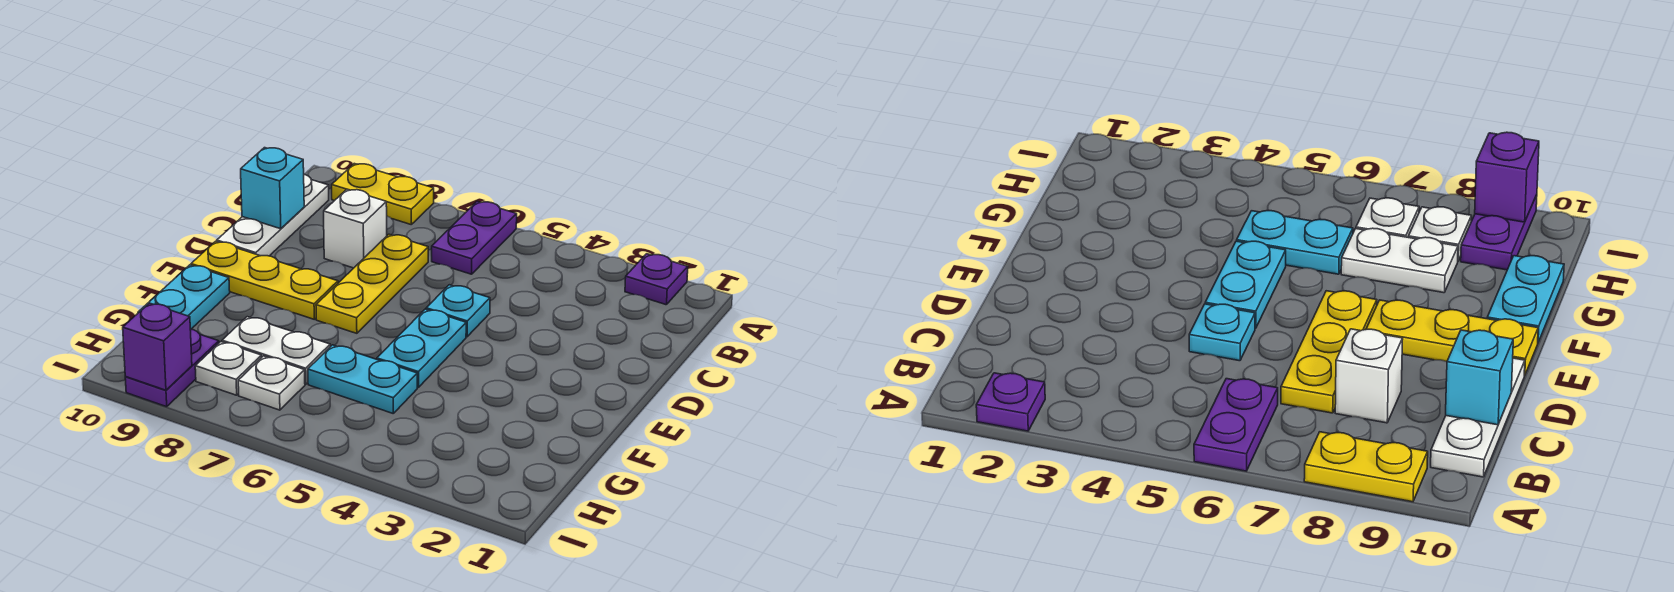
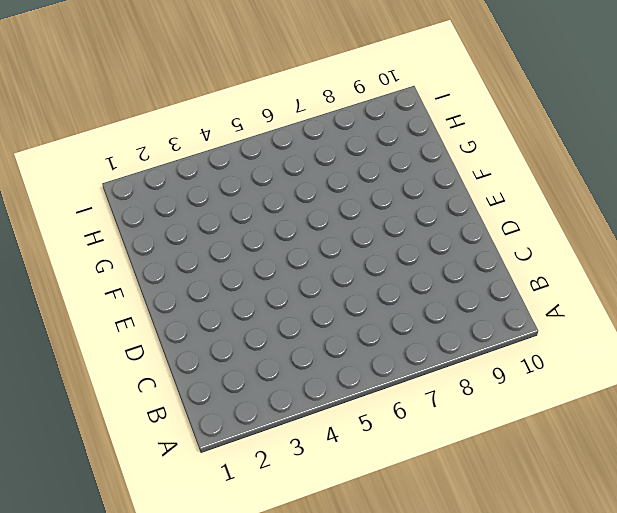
none -> purple 1x1 plate [625,254,688,305]
none -> purple 1x2 plate [432,201,517,274]
none -> yellow 1x2 plate [332,164,434,225]

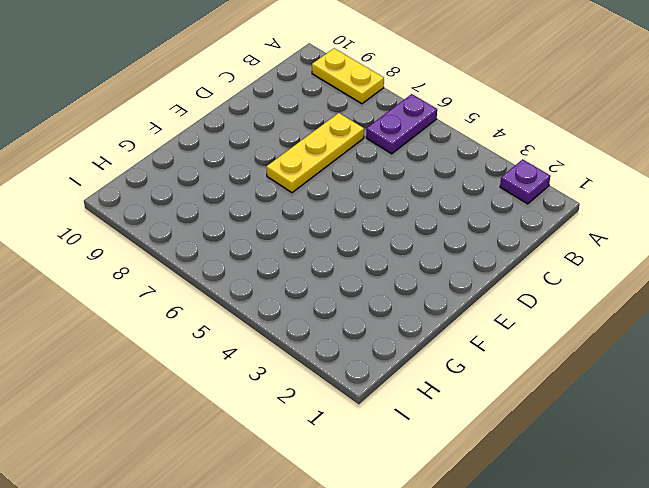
none -> white 1x3 plate [217,174,329,256]
none -> white 1x1 brick [324,189,387,268]
none -> cyan 1x1 plate [426,285,490,337]

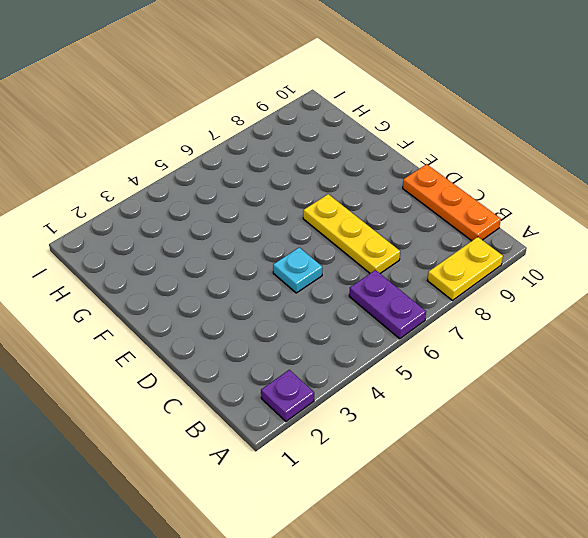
orange 1x3 plate [403,164,501,241] -> white 1x3 plate [217,174,329,256]
none -> white 1x1 brick [324,189,387,268]
none -> cyan 1x2 plate [377,309,466,388]
none -> yellow 1x3 plate [191,241,338,319]

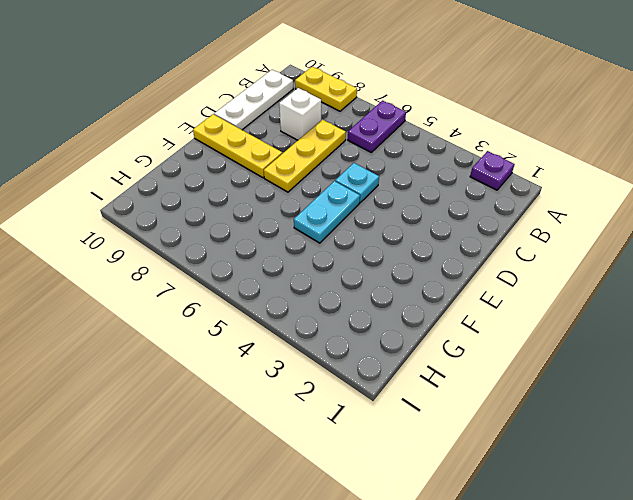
none -> cyan 1x2 plate [138,265,230,329]
none -> cyan 1x2 plate [308,345,417,413]
none -> white 1x2 plate [222,317,330,384]

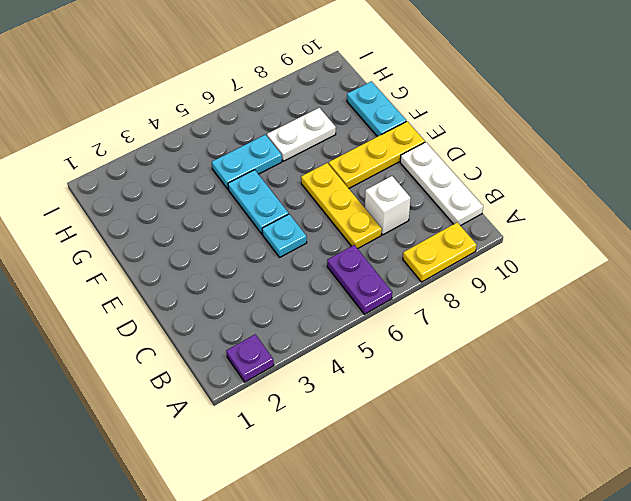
none -> white 1x1 plate [238,356,305,410]
none -> white 1x1 plate [195,342,261,395]
none -> purple 1x2 plate [125,329,219,407]

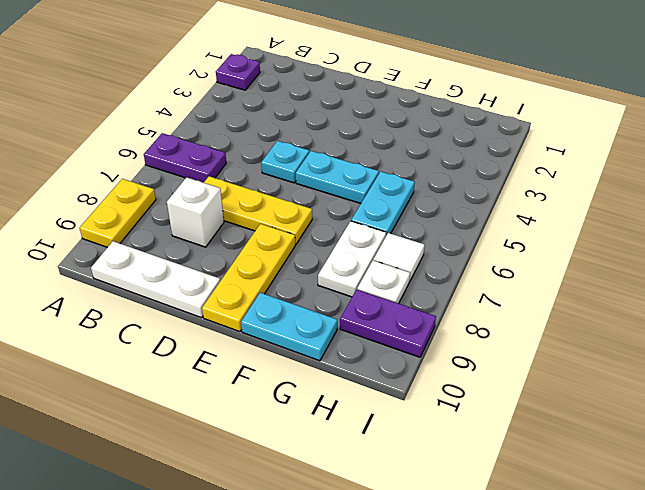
white 1x1 tile [373,233,425,282] -> white 1x1 plate [238,356,305,410]
none -> cyan 1x1 brick [241,148,304,229]
none -> purple 1x1 brick [123,303,192,390]

